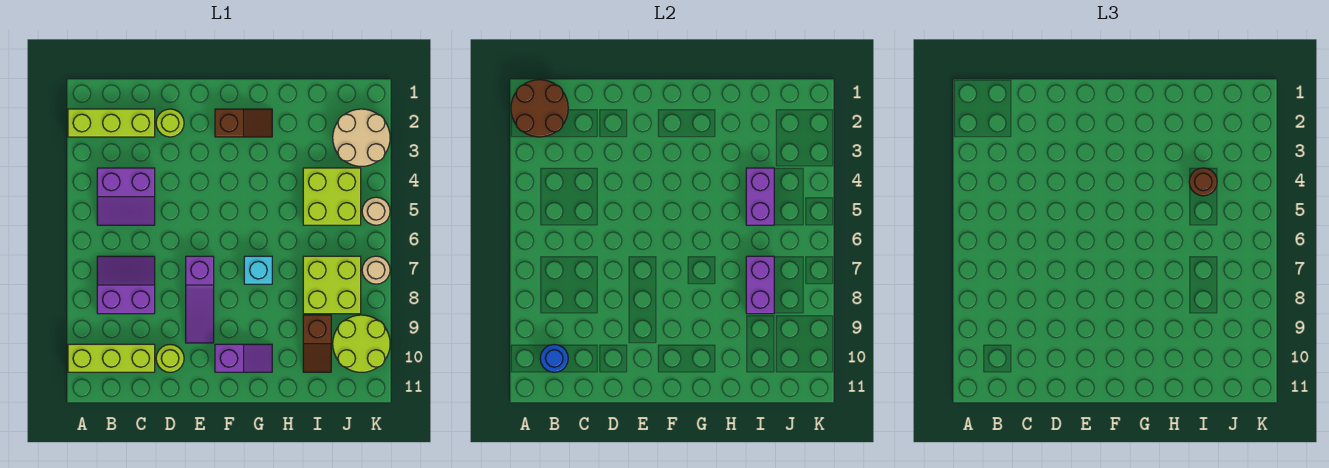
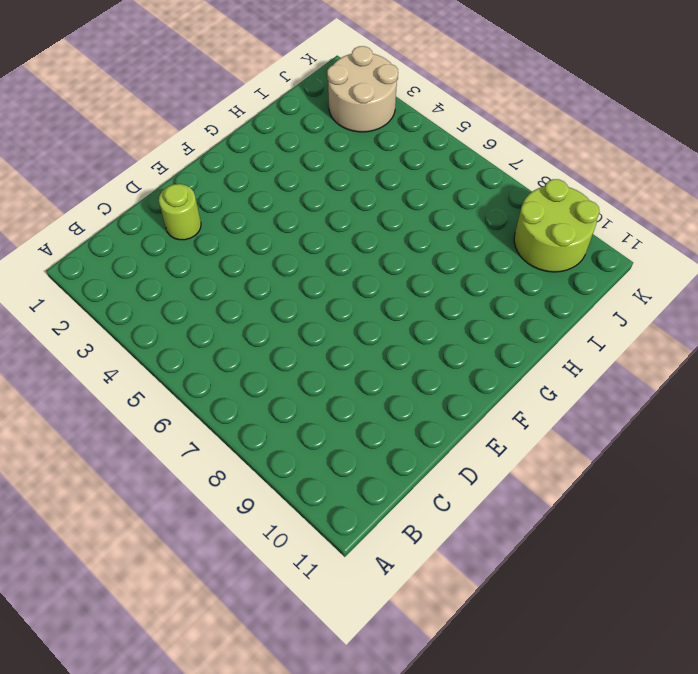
none -> lime 1x3 brick [68,109,155,137]
none -> lime 1x3 brick [68,344,155,372]
none -> purple 2x2 slope [97,168,155,225]

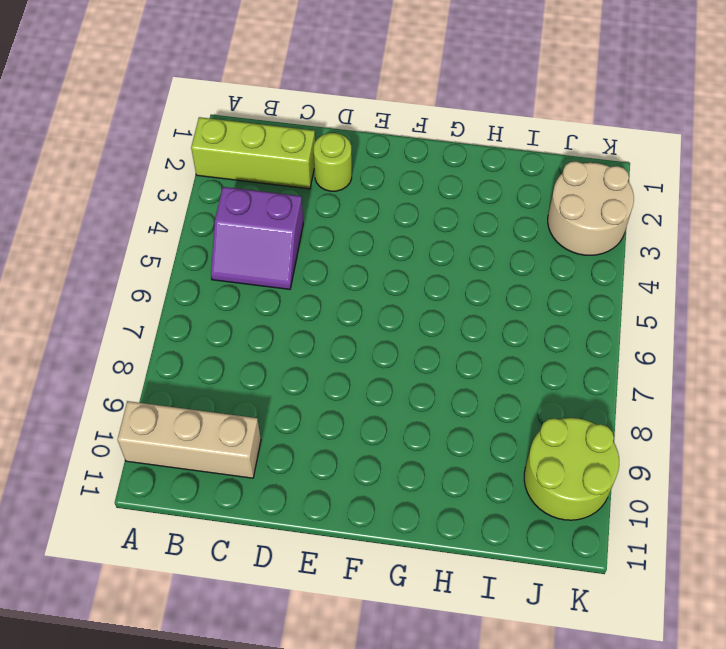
tan 1x3 brick [117,401,261,478] -> lime 1x3 brick [68,344,155,372]
none -> purple 2x2 slope [97,256,155,314]
none -> lime 1x1 round brick [156,345,184,372]
none -> purple 1x3 slope [186,256,214,343]

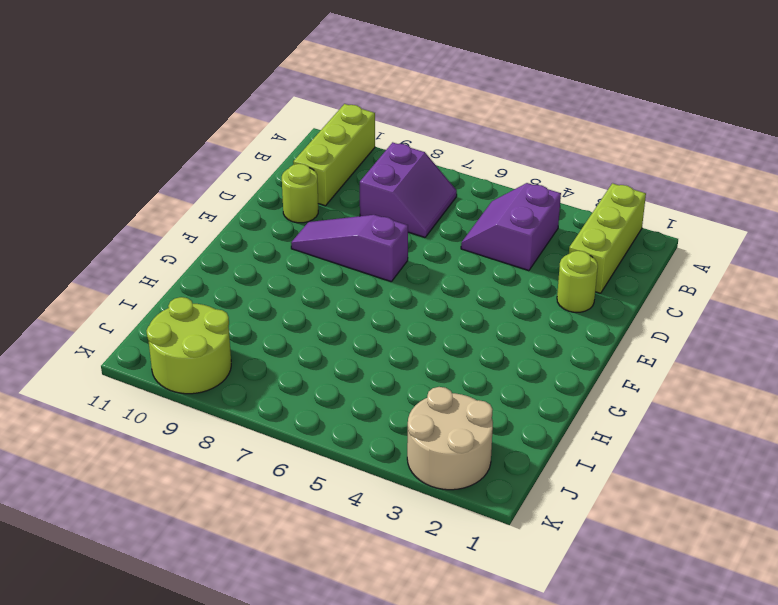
none -> brown 1x2 slope [215,109,272,137]
none -> purple 1x2 slope [215,344,272,372]
none -> cyan 1x1 brick [244,256,272,284]

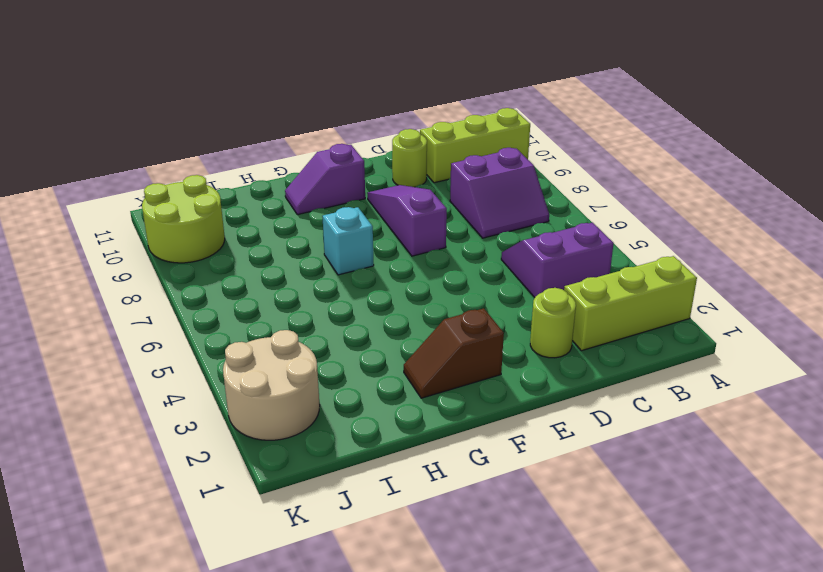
none -> lime 2x2 brick [303,168,361,225]
none -> lime 2x2 brick [303,256,361,314]
none -> brown 1x2 slope [303,315,331,372]

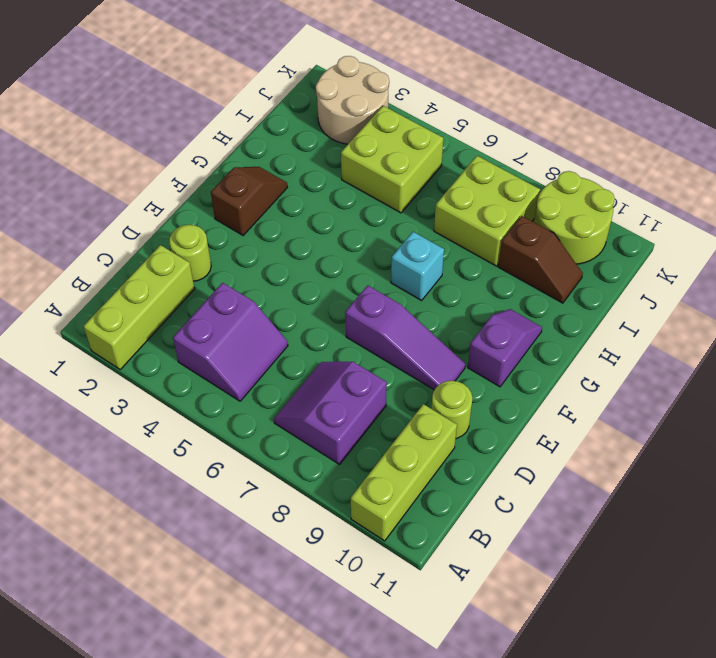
none -> tan 1x1 round brick [362,197,390,225]
none -> tan 1x1 round brick [362,256,390,284]
none -> brown 2x2 round brick [511,80,568,137]

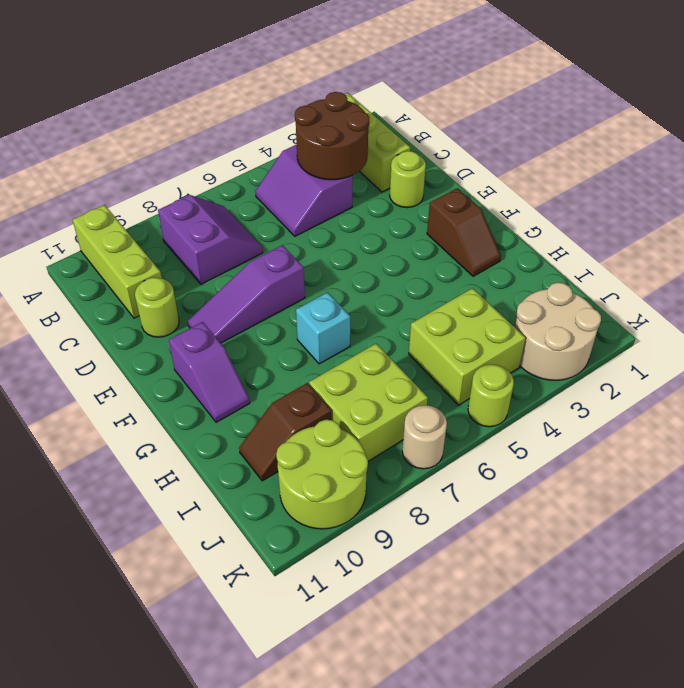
brown 2x2 round brick [295,92,369,180] -> brown 2x2 round brick moved to [511,80,568,137]
lime 1x1 round brick [468,364,514,427] -> tan 1x1 round brick [362,197,390,225]
none -> blue 1x1 round brick [540,345,568,372]
none -> purple 1x2 brick [746,168,774,225]
none -> purple 1x2 brick [746,256,774,314]

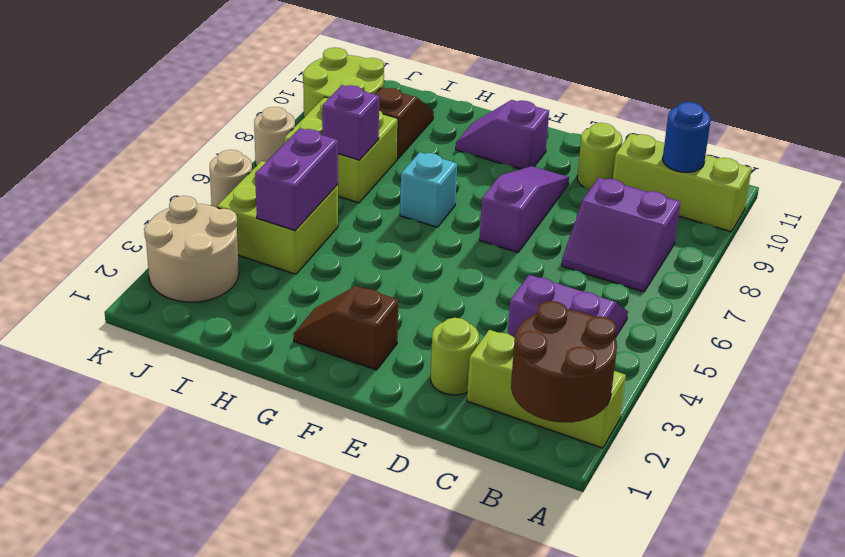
purple 1x1 brick [322,85,379,160] -> purple 1x2 brick [746,256,774,314]
none -> brown 1x1 round brick [1189,168,1217,196]

